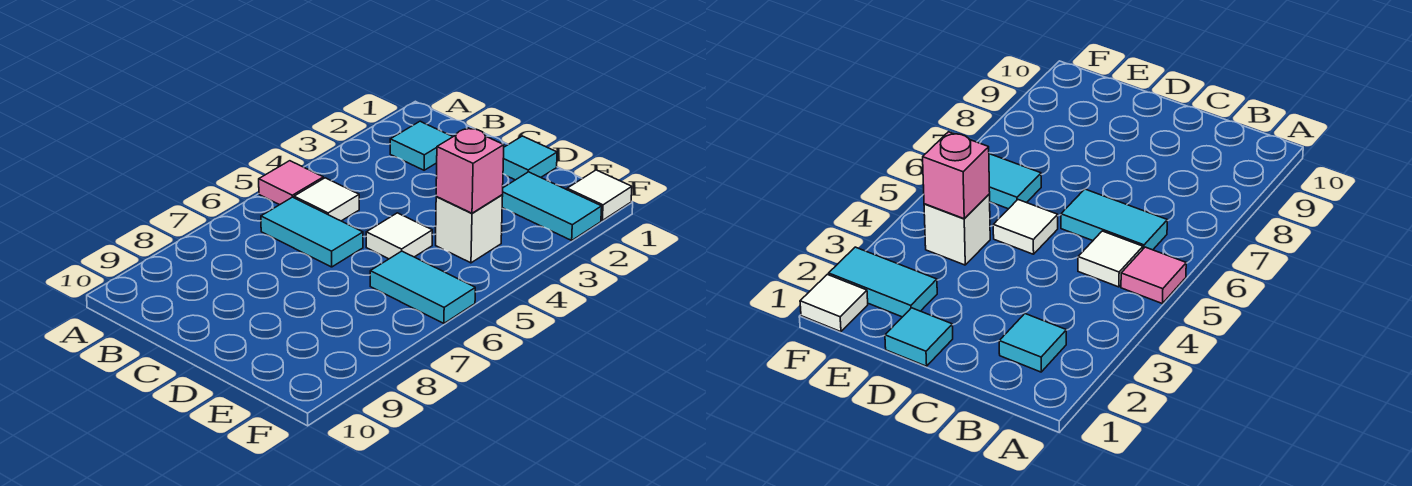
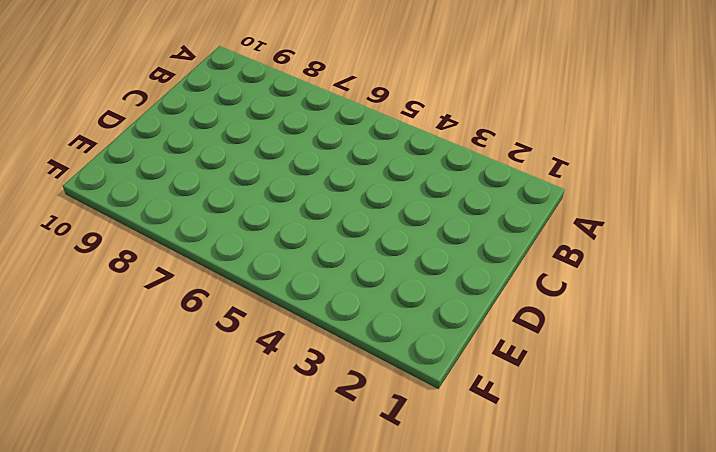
none -> pink 1x1 tile [259,161,323,205]
none -> cyan 1x1 tile [390,121,453,170]

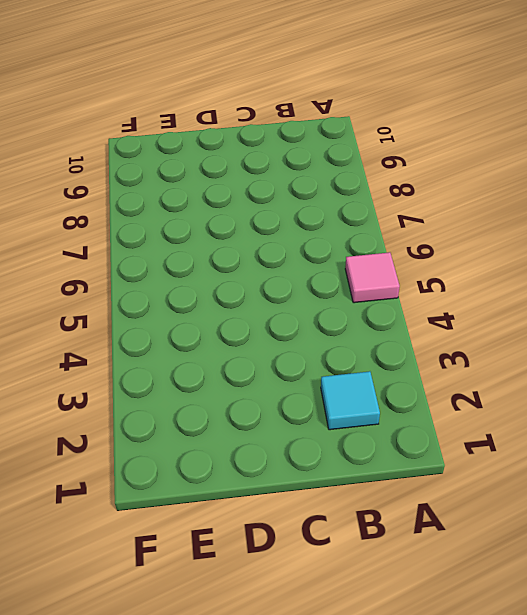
none -> white 1x1 tile [294,178,359,221]
none -> cyan 1x2 tile [261,197,363,267]

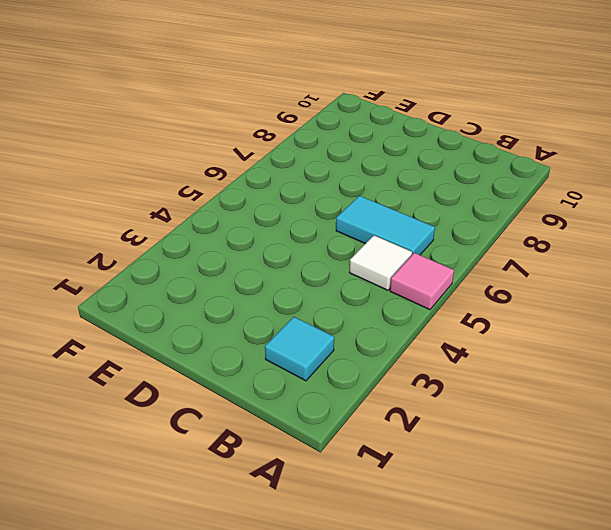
none -> cyan 1x1 tile [503,136,557,180]
none -> white 1x1 tile [366,213,432,259]

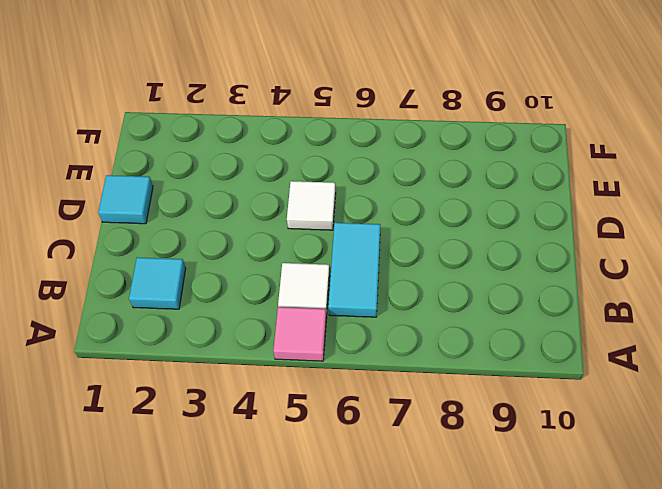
none -> cyan 1x2 tile [502,172,602,240]
none -> white 1x1 brick [436,195,503,263]

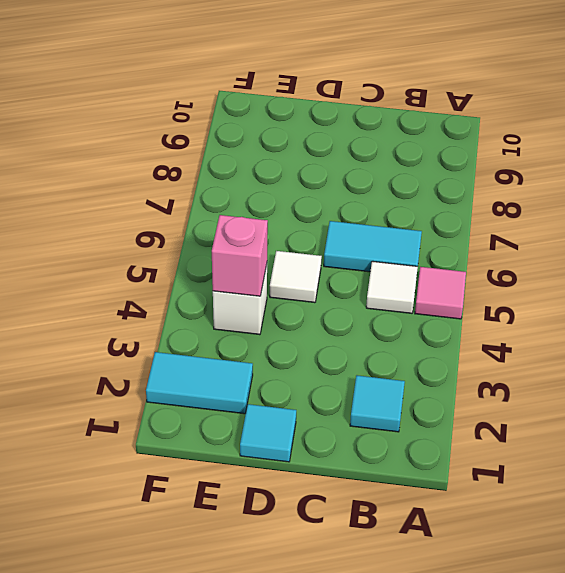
none -> cyan 1x2 tile [370,251,475,323]
none -> white 1x1 tile [567,170,632,220]

